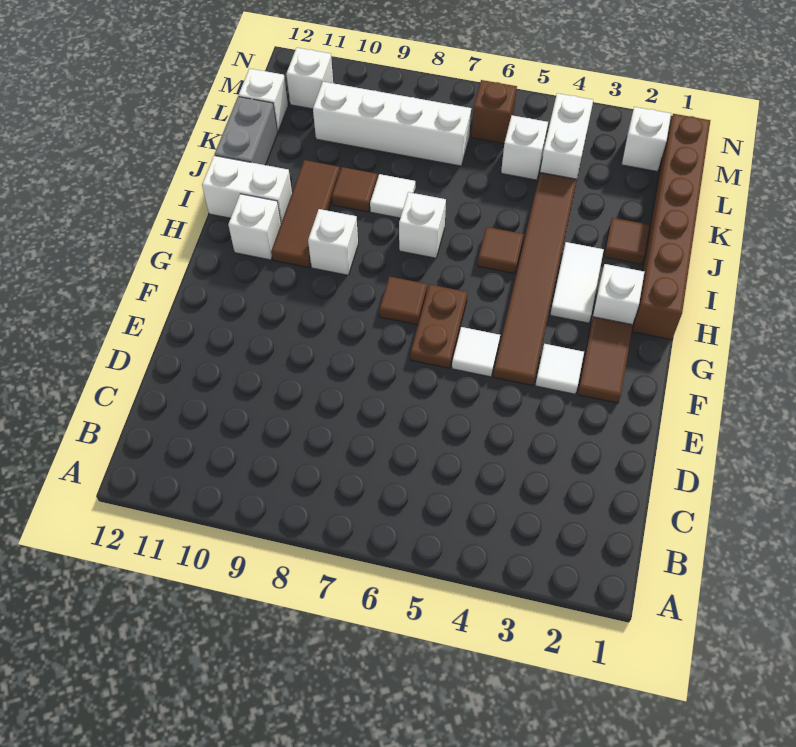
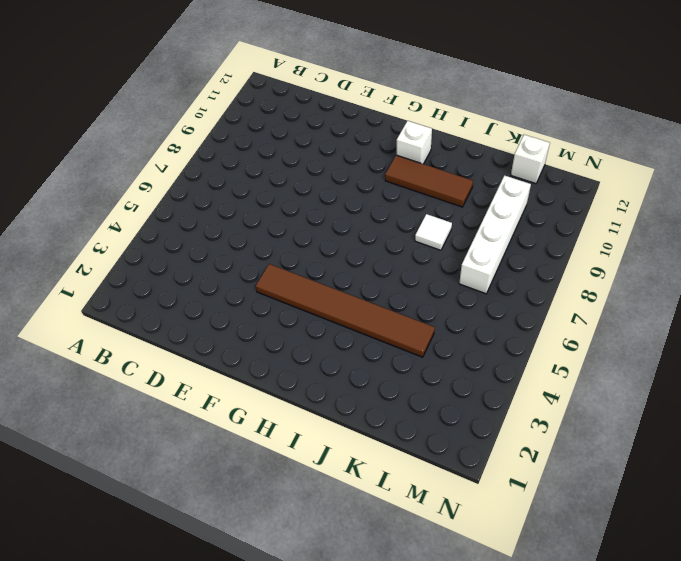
none -> brown 1x2 tile [578,317,633,403]
none -> white 1x1 tile [535,344,584,394]
none -> white 1x1 tile [452,327,500,377]

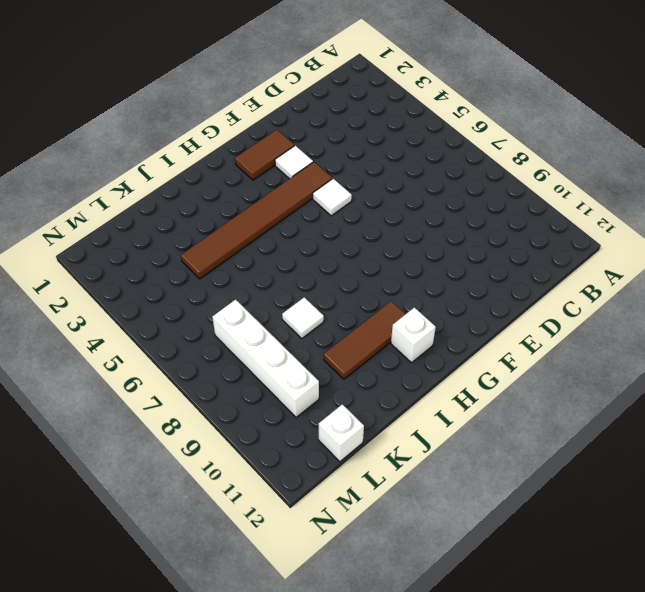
none -> brown 1x2 plate [411,284,468,368]
none -> brown 1x1 tile [380,277,427,325]
none -> brown 1x6 brick [633,114,710,340]

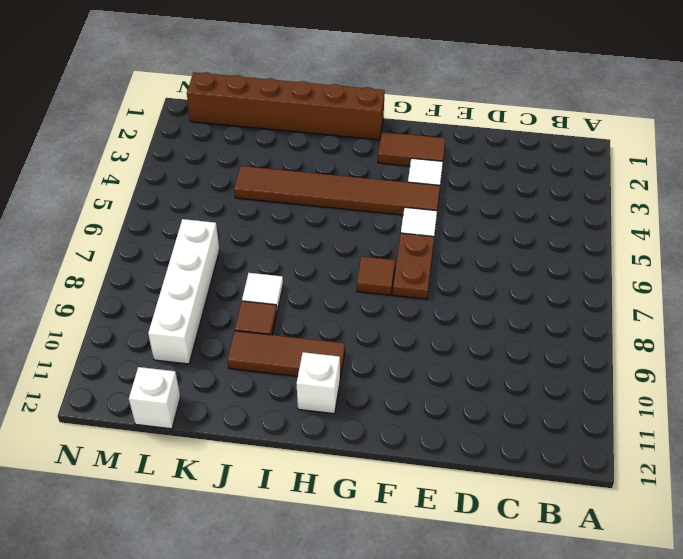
brown 1x2 plate [393,233,434,299] -> brown 1x2 plate turned to [411,284,468,368]
none -> white 1x1 brick [592,264,644,325]
none -> white 1x2 tile [550,242,604,323]
none -> white 1x1 brick [308,209,358,275]

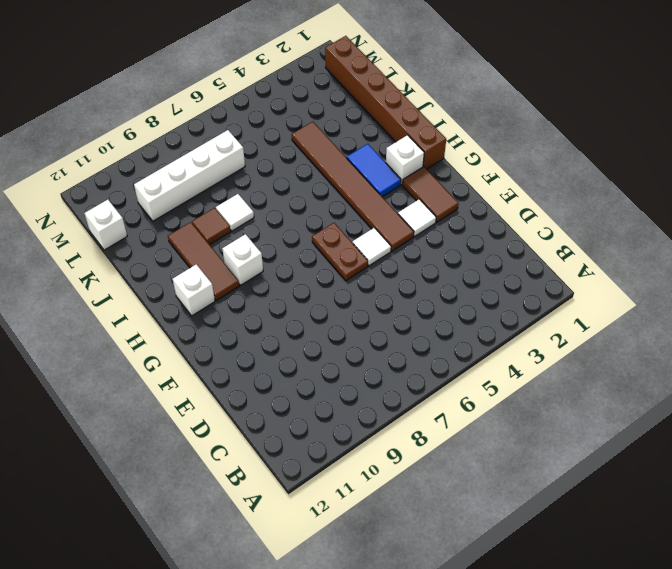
blue 1x2 tile [347,144,401,197] -> white 1x2 tile [550,242,604,323]
none -> brown 1x1 tile [380,277,427,325]
none -> brown 1x1 tile [478,227,524,274]
none -> white 1x1 brick [399,192,446,258]

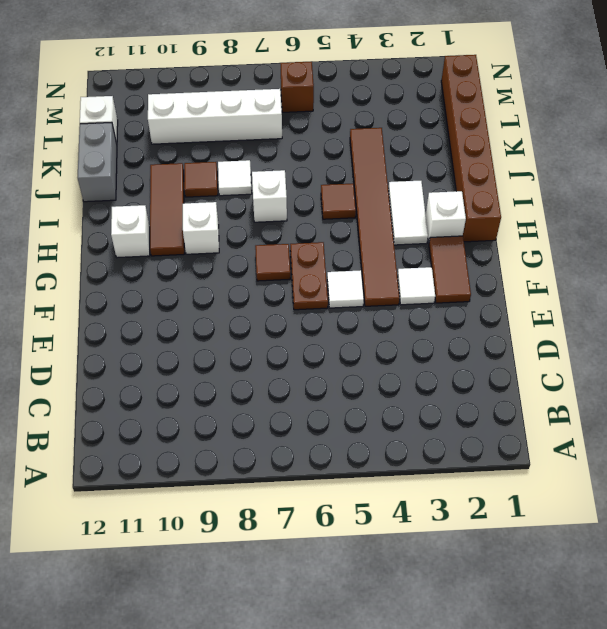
none -> white 1x2 brick [202,156,292,223]
none -> brown 1x1 tile [604,218,650,264]
none -> white 1x2 brick [540,93,593,179]

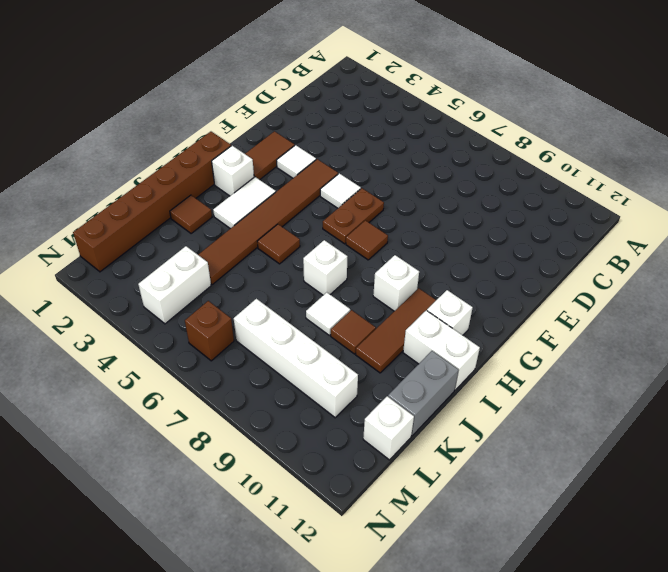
none -> white 1x1 brick [501,115,548,180]
none -> white 1x1 brick [621,107,671,171]
none -> white 1x1 brick [286,48,333,109]

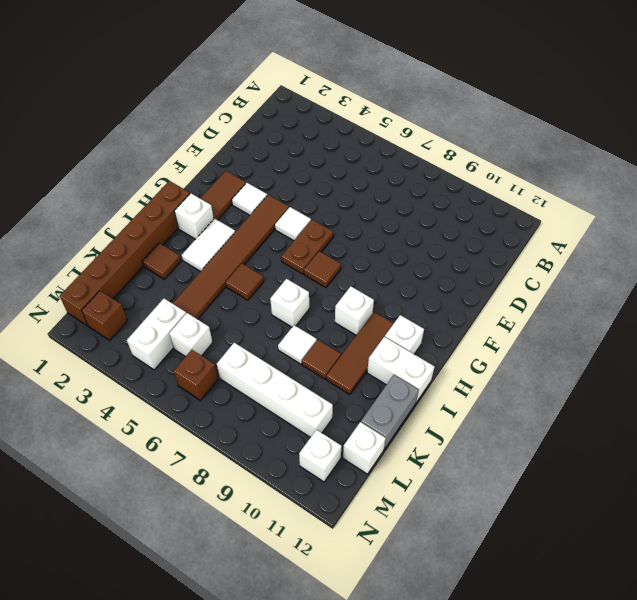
brown 1x1 brick [82,291,127,340] -> white 1x1 brick [621,107,671,171]

